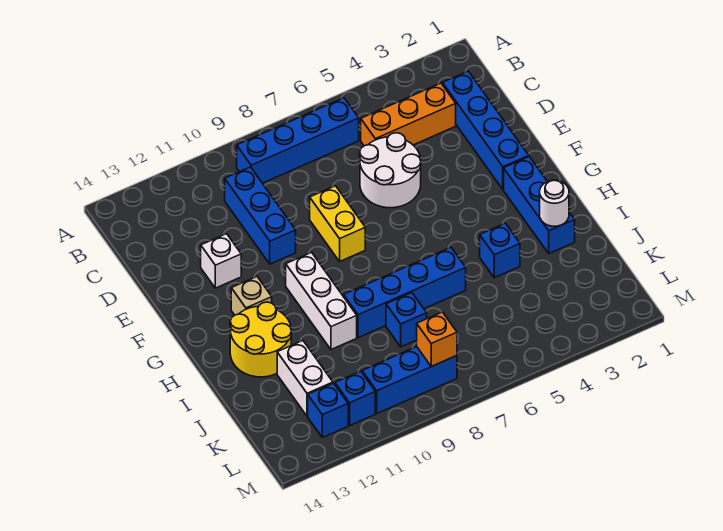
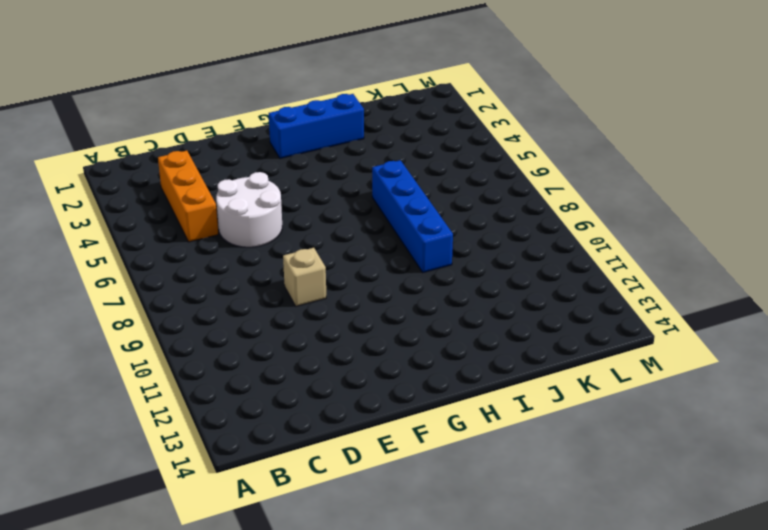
tan 1x1 brick [283,248,326,306] -> tan 1x1 brick moved to [231,277,272,315]
none -> blue 1x4 brick [237,98,359,183]
none -> blue 1x4 brick [442,71,529,190]
none -> blue 1x3 brick [225,167,296,264]

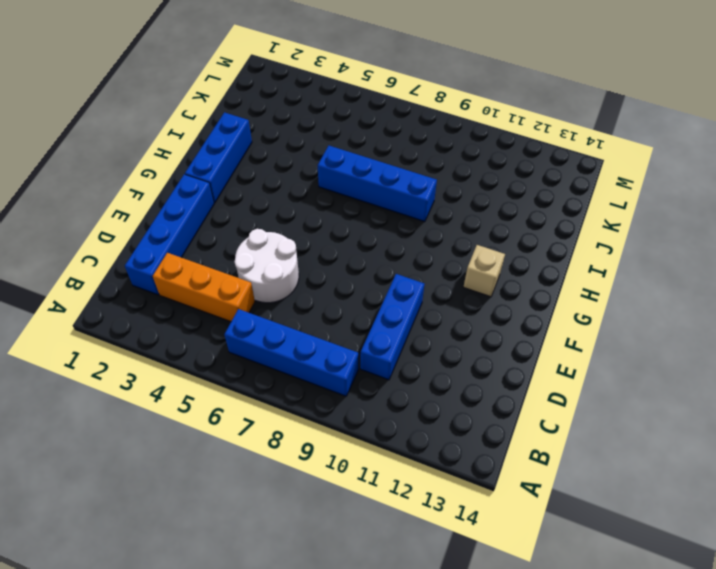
none -> yellow 1x2 brick [310,186,365,261]
none -> white 1x1 brick [201,234,241,288]
none -> white 1x3 brick [286,252,357,350]

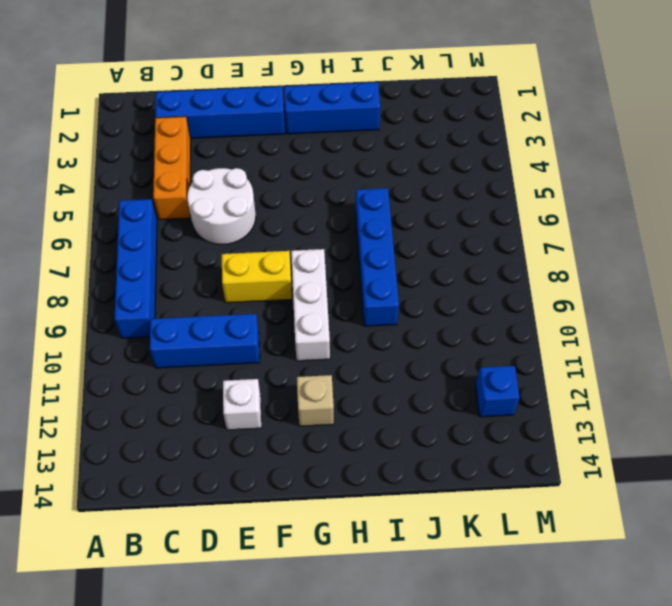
white 1x3 brick [291,249,330,361] -> white 1x3 brick turned to [286,252,357,350]
none -> yellow 2x2 round brick [230,302,292,377]
none -> blue 1x1 brick [480,223,520,278]
none -> blue 1x1 brick [386,293,427,347]

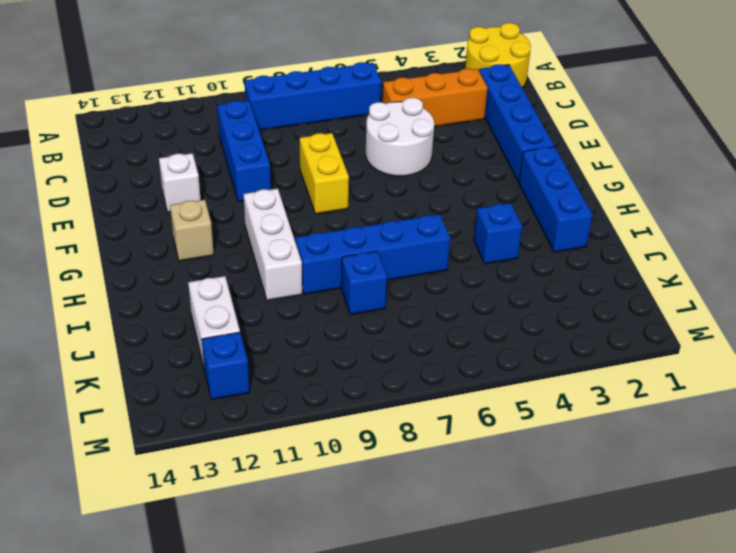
yellow 2x2 round brick [465,23,531,88] -> yellow 2x2 round brick moved to [230,302,292,377]
none -> blue 1x3 brick [362,347,457,413]
none -> blue 1x1 brick [335,371,375,425]
none -> white 1x1 round brick [540,180,569,226]

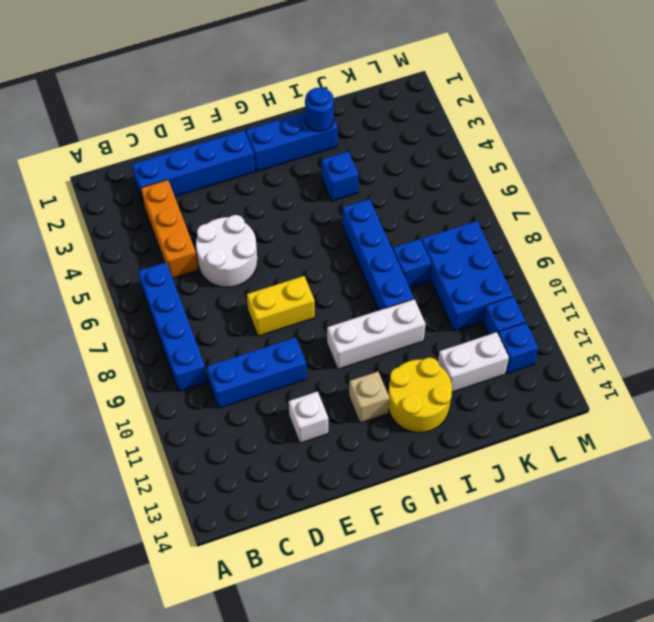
blue 1x1 round brick [305,88,334,131] -> white 1x1 round brick [540,180,569,226]
blue 2x3 brick [422,221,513,331] -> blue 1x3 brick [362,347,457,413]
none -> orange 1x1 brick [417,312,457,366]

